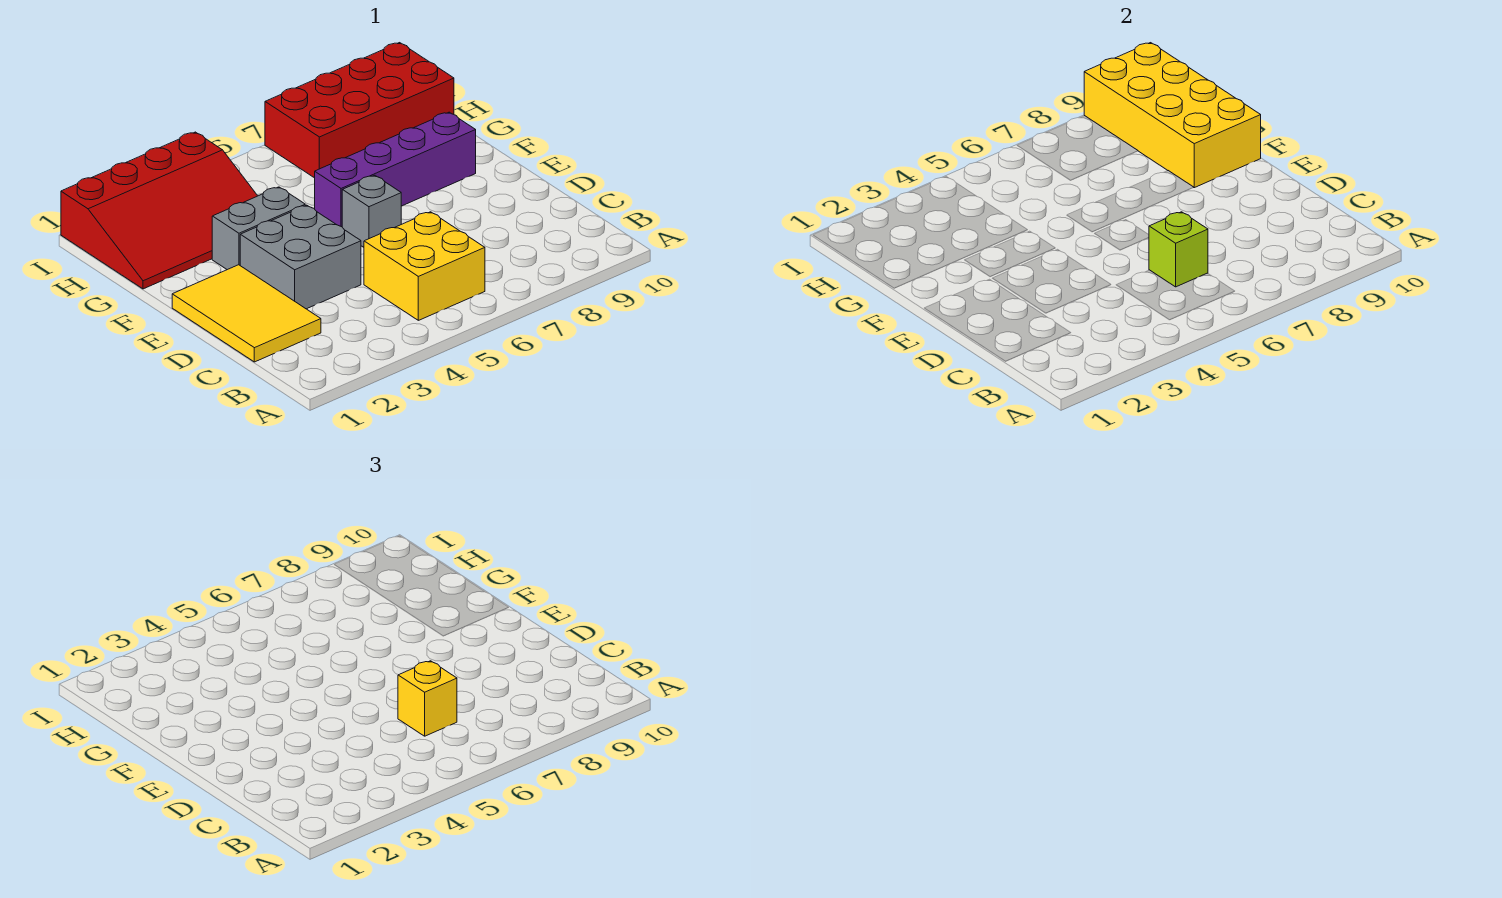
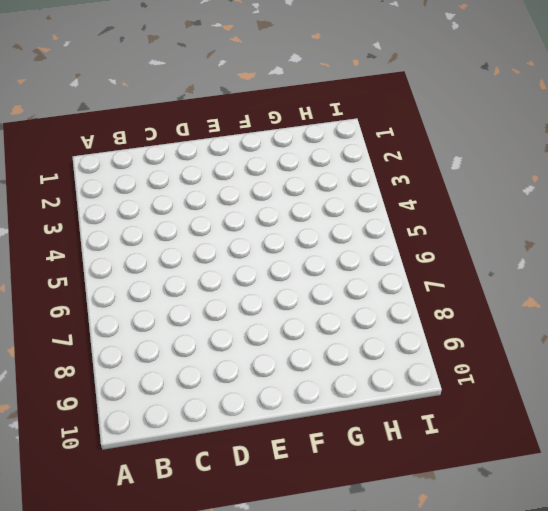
none -> yellow 2x2 brick [364,212,485,320]
none -> yellow 2x3 tile [172,265,321,362]

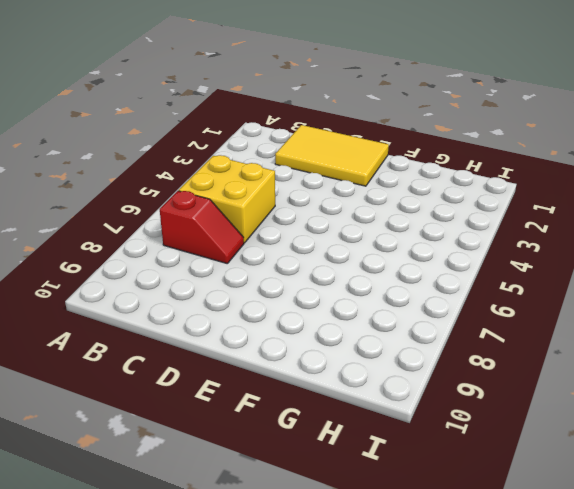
red 1x2 slope [160,191,244,264] -> none
none -> grey 2x2 brick [240,205,361,309]
none -> grey 1x1 brick [342,175,401,247]

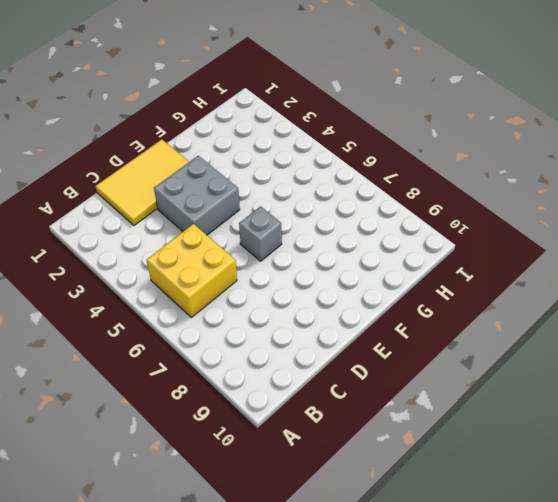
none -> grey 1x2 brick [212,187,305,270]
none -> purple 1x4 brick [315,112,476,227]

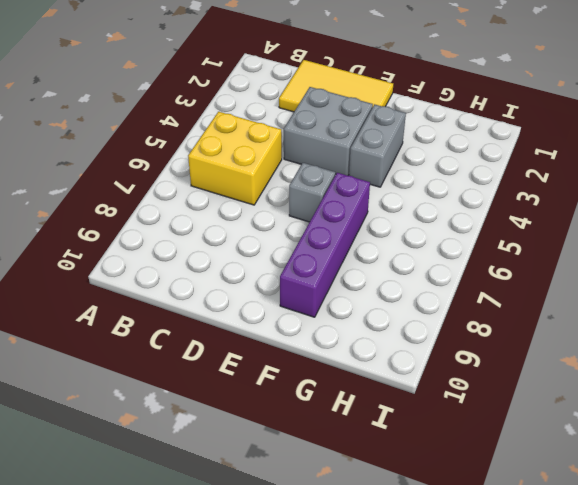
none -> red 3x4 slope [61,132,257,289]
none -> red 2x4 brick [265,43,454,178]

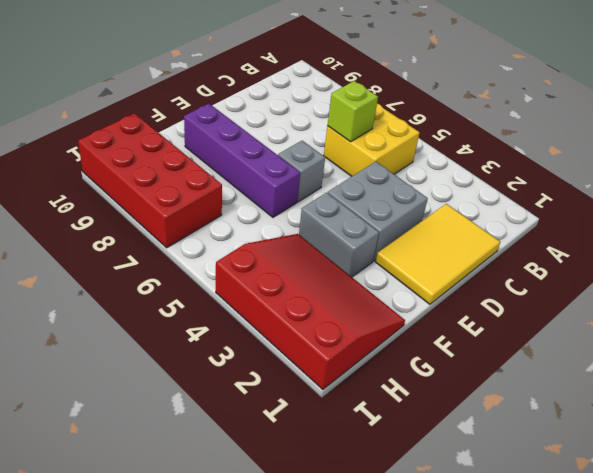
none -> yellow 2x4 brick [1084,43,1261,188]
none -> yellow 1x1 brick [398,661,457,736]

